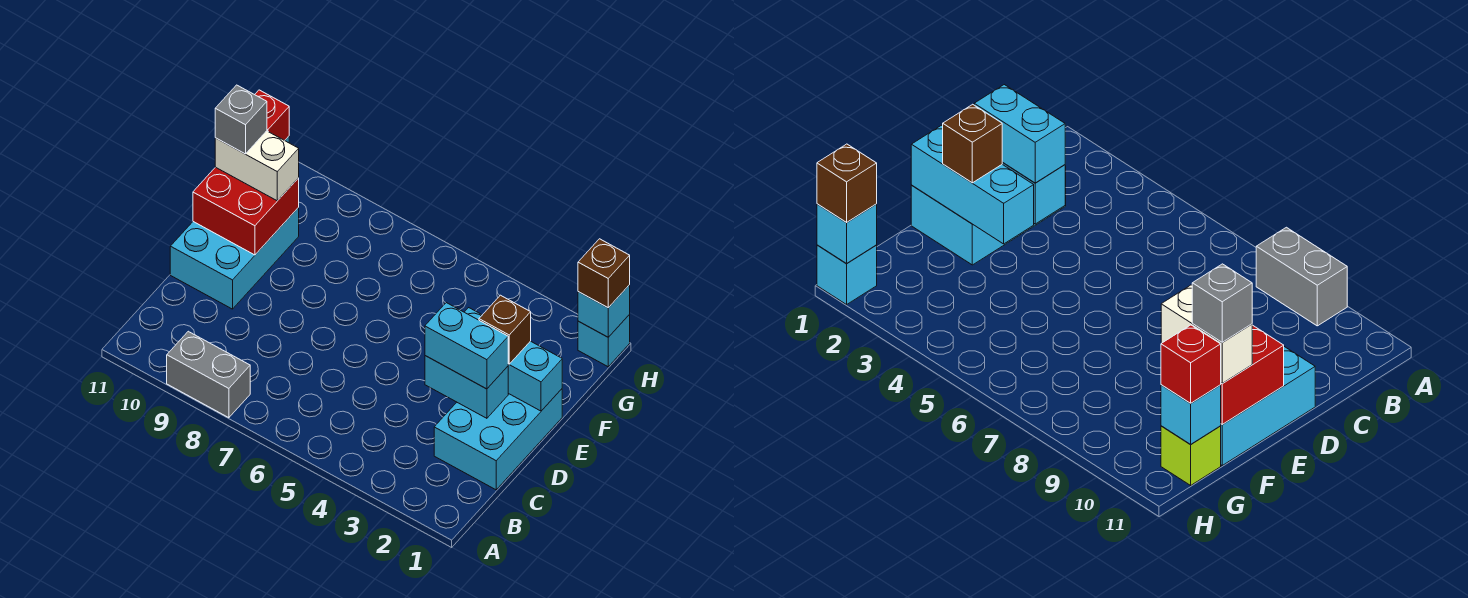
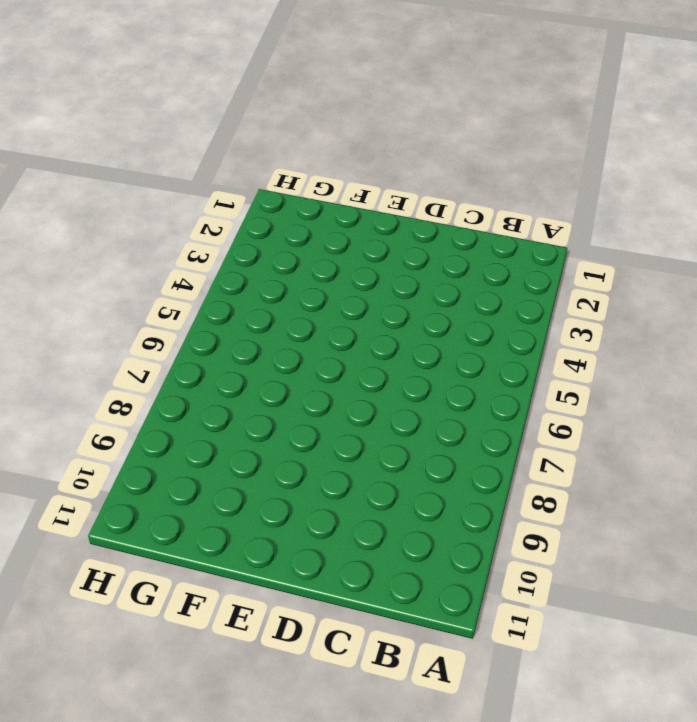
none -> grey 1x2 brick [167,331,250,418]
none -> cyan 2x3 brick [434,389,562,490]
none -> cyan 2x3 brick [170,208,299,309]

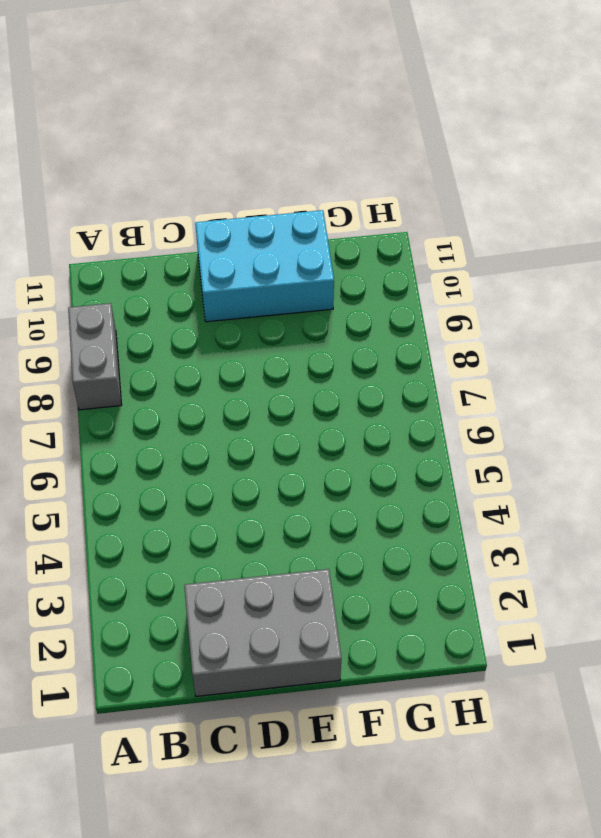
grey 2x3 brick [184,569,341,696] -> cyan 2x3 brick [434,389,562,490]
none -> lime 1x1 brick [1161,426,1221,485]
none -> cyan 1x1 brick [578,315,630,367]
none -> cyan 1x2 brick [425,356,508,418]

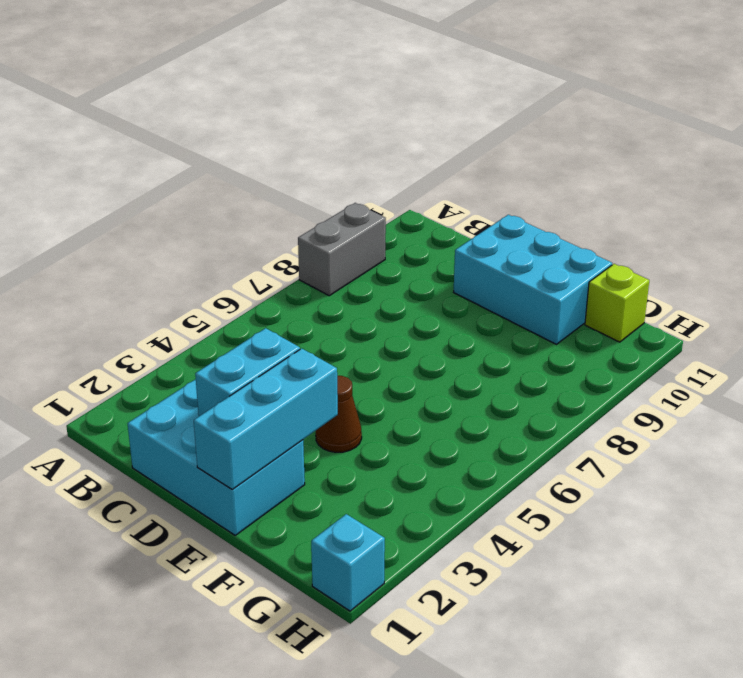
brown 1x1 cone [316,376,362,452] -> none
none -> red 2x2 brick [193,167,299,255]
none -> cyan 1x1 brick [1161,385,1221,445]
none -> cyan 1x1 brick [578,285,630,337]

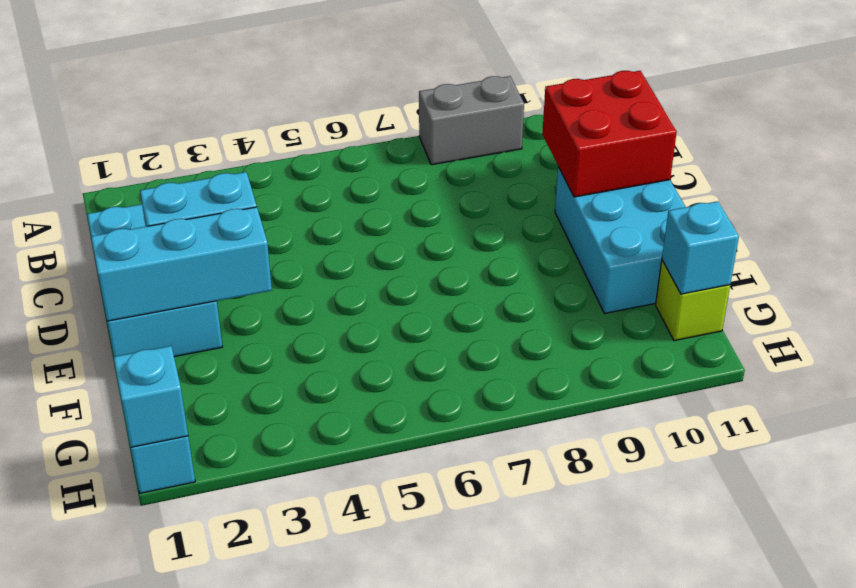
red 2x2 brick [542,71,677,197] -> red 2x2 brick moved to [193,167,299,255]
none -> cyan 1x2 brick [425,303,508,389]
none -> brown 1x1 brick [479,295,531,364]
none -> white 1x2 brick [215,131,299,201]

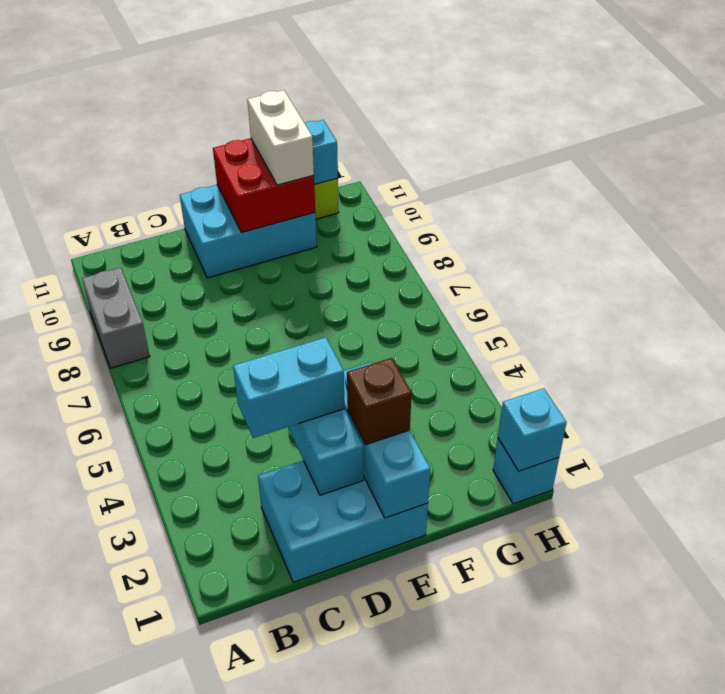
cyan 1x2 brick [233,337,344,438] -> cyan 1x2 brick turned to [425,303,508,389]
none -> red 1x1 brick [255,90,289,141]
none -> brown 1x1 brick [578,239,630,308]
none -> grey 1x1 brick [215,85,267,154]

